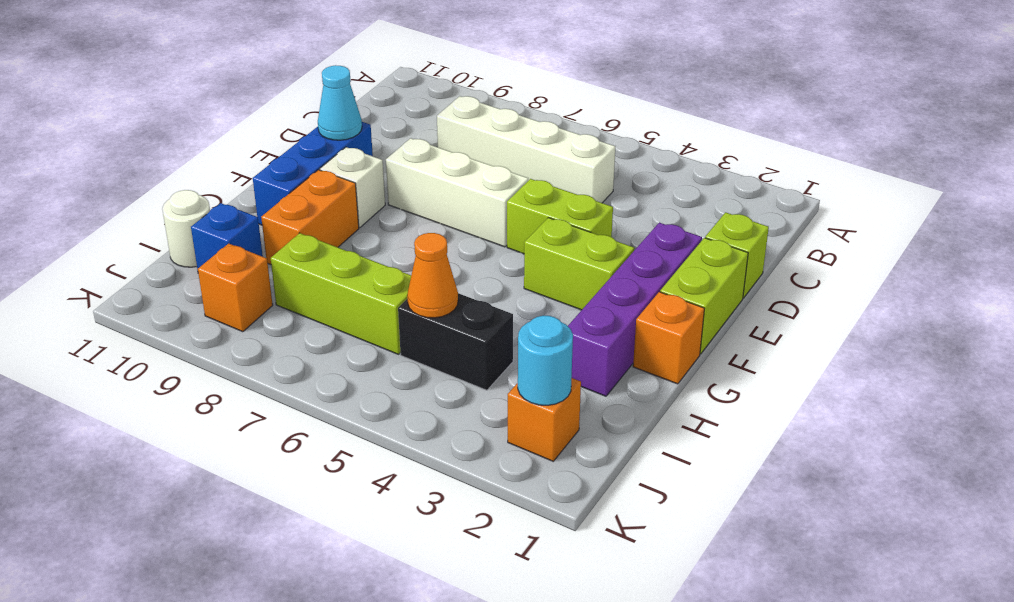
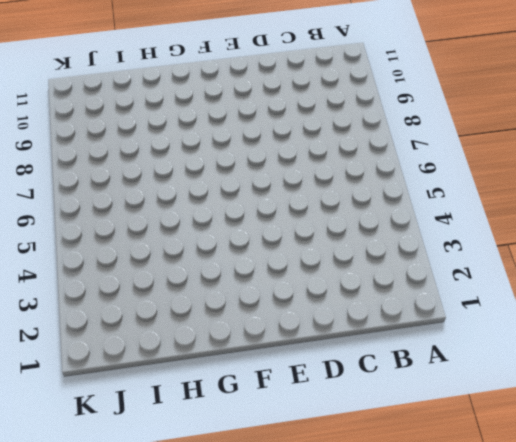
none -> white 1x4 brick [437,96,615,203]
none -> lime 1x1 brick [705,212,769,298]
none -> lime 1x2 brick [660,238,748,354]

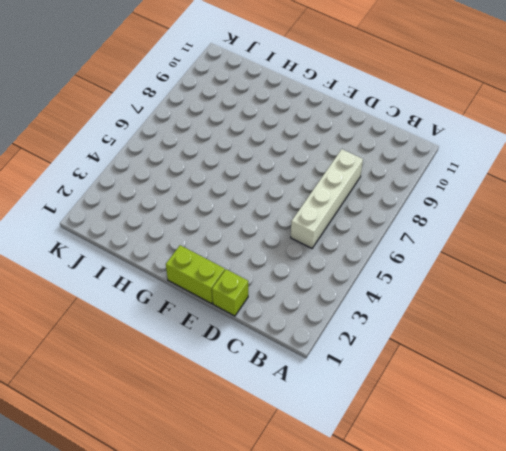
none -> purple 1x4 brick [568,222,702,396]
none -> lime 1x2 brick [507,179,613,254]
none -> white 1x3 brick [386,138,528,247]

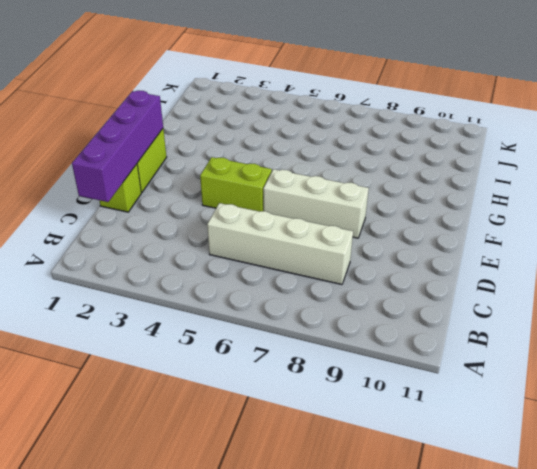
purple 1x4 brick [72,91,163,202] -> purple 1x4 brick moved to [568,222,702,396]
none -> blue 1x3 brick [253,122,373,225]
none -> lime 1x2 brick [524,218,634,310]
none -> white 1x1 brick [320,147,385,228]

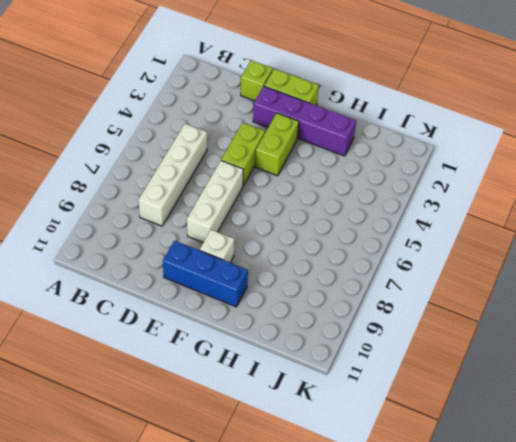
none -> orange 1x1 brick [633,292,704,384]
none -> orange 1x2 brick [261,170,359,265]
none -> black 1x2 brick [398,293,513,390]

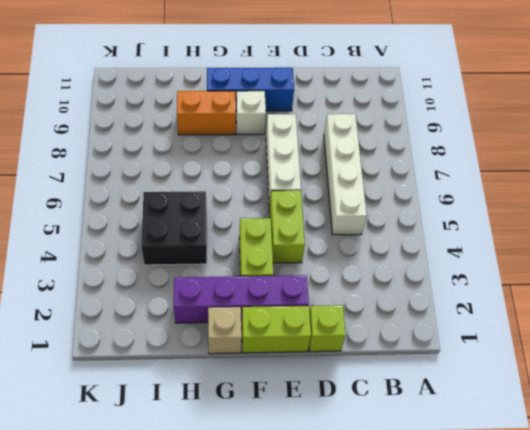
tan 1x1 brick [208,307,242,354] -> orange 1x1 brick [633,292,704,384]
black 2x2 brick [141,191,207,265] -> black 1x2 brick [398,293,513,390]
none -> lime 1x3 brick [271,233,411,354]
none -> blue 1x1 brick [191,203,263,269]
none -> white 1x1 round brick [162,190,210,267]

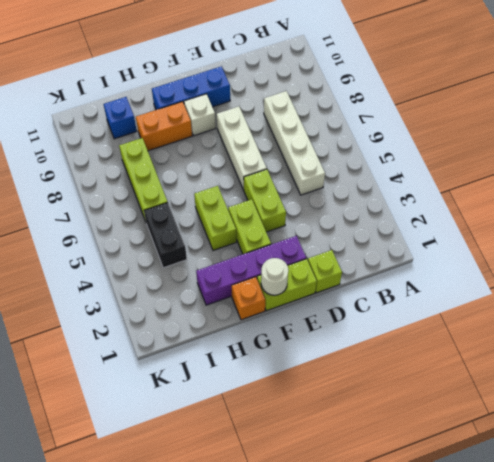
white 1x1 round brick [261,258,288,295] -> white 1x1 round brick moved to [162,190,210,267]
lime 1x2 brick [194,186,236,250] -> none
none -> orange 1x1 brick [508,378,581,461]
none -> orange 1x1 brick [198,244,273,332]
none -> cyan 1x1 cone [318,65,362,140]

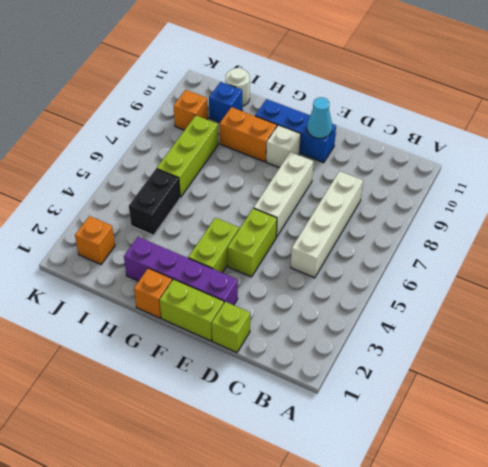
none -> orange 1x1 cone [407,233,458,318]
none -> cyan 1x1 round brick [518,316,573,405]

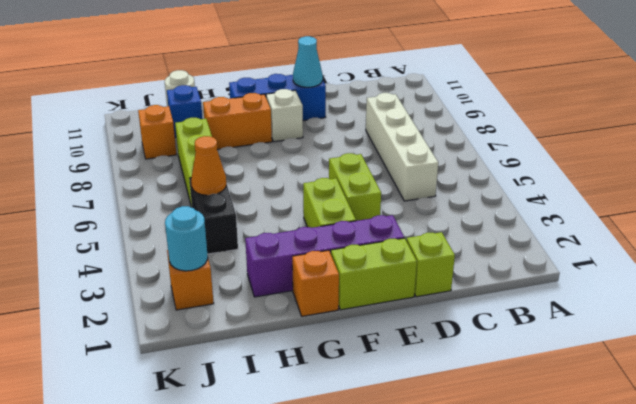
none -> white 1x3 brick [386,138,528,247]

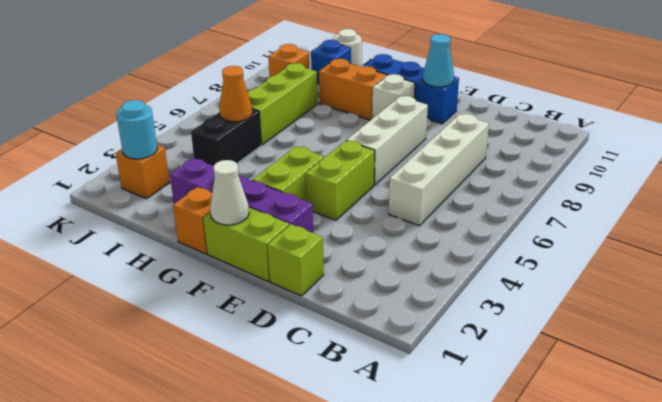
white 1x1 cone [210,160,249,225] -> none

